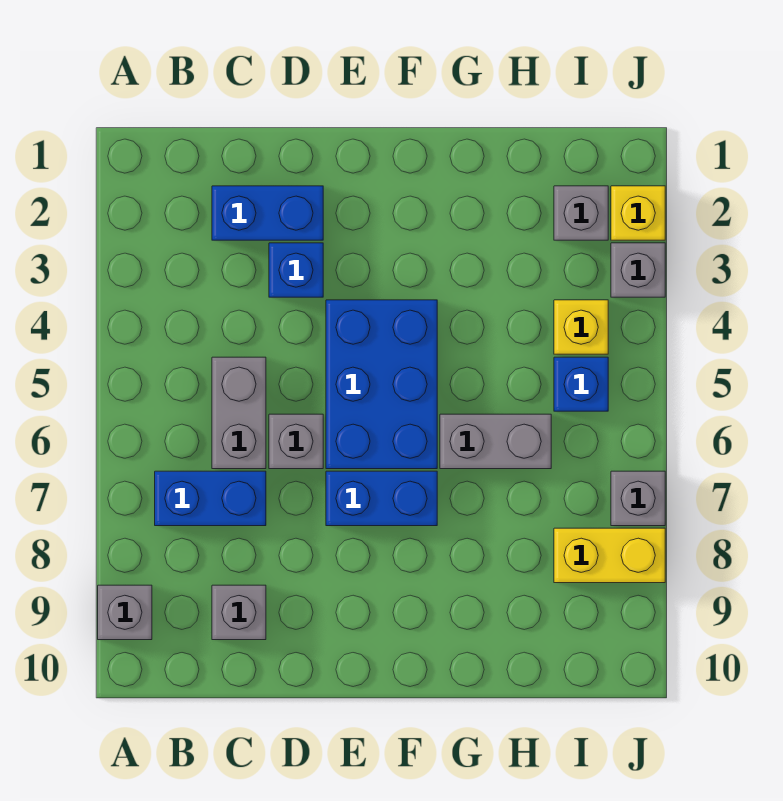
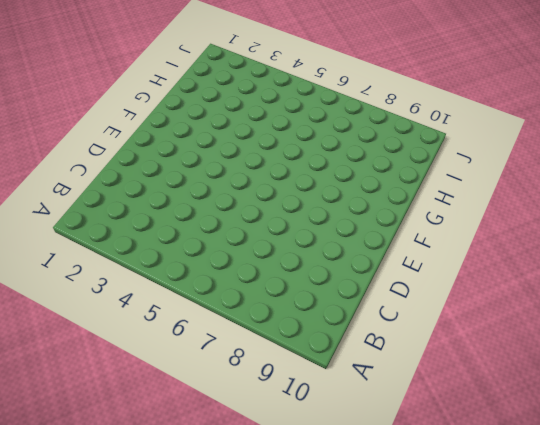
none -> grey 1x1 brick [98,585,152,640]
none -> blue 1x2 brick [155,471,266,526]
none -> blue 1x2 brick [212,186,323,240]

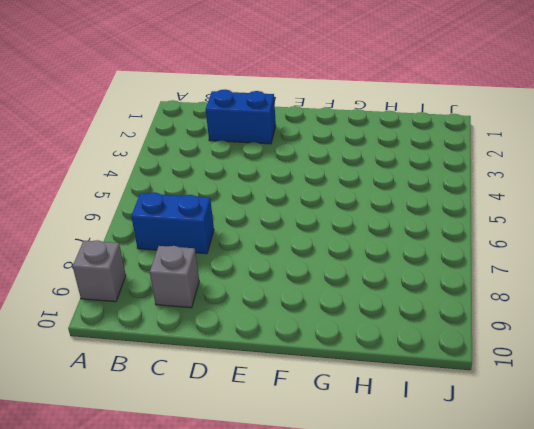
none -> grey 1x2 brick [212,357,266,469]
none -> blue 1x1 brick [269,243,323,297]
none -> grey 1x1 brick [269,414,323,469]

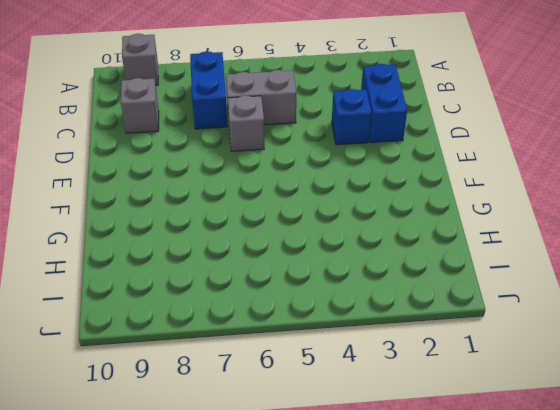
none -> blue 2x3 brick [326,300,437,469]
none -> blue 1x2 brick [326,471,437,526]
none -> grey 1x2 brick [440,414,551,469]

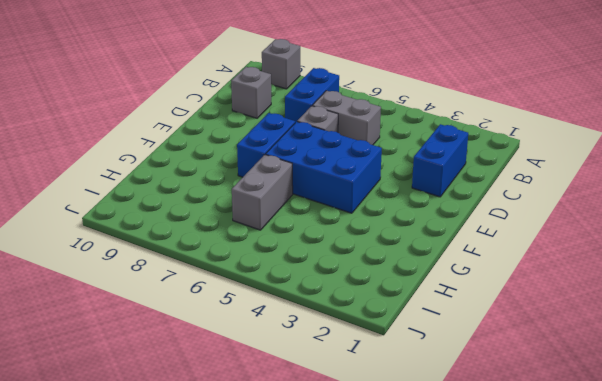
none -> blue 1x1 brick [269,243,323,297]
none -> grey 1x1 brick [554,186,608,240]
none -> yellow 1x1 brick [554,300,608,354]

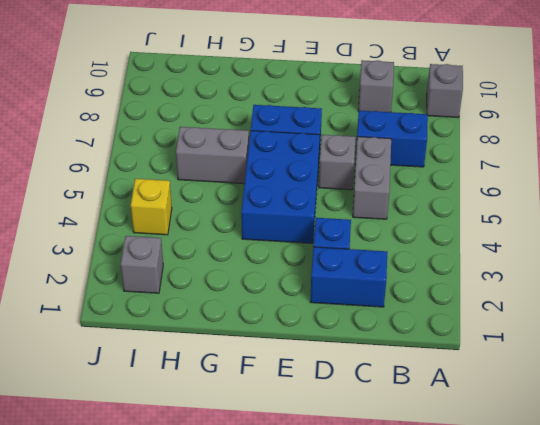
none -> blue 1x1 brick [554,357,608,411]
none -> yellow 1x2 brick [554,528,665,583]
none -> yellow 1x1 brick [611,186,665,240]

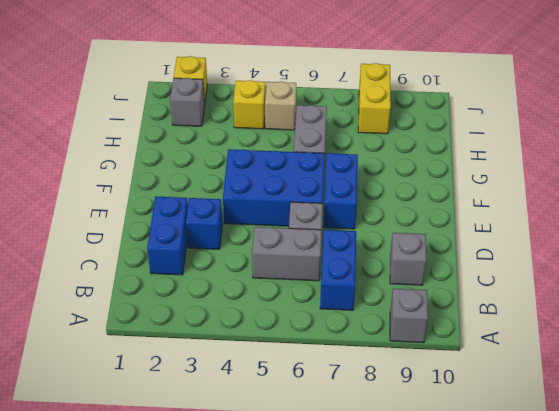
tan 1x1 brick [265,81,296,130] -> blue 1x1 brick [554,357,608,411]
none -> grey 1x1 brick [611,243,665,297]
none -> grey 1x1 brick [611,471,665,526]

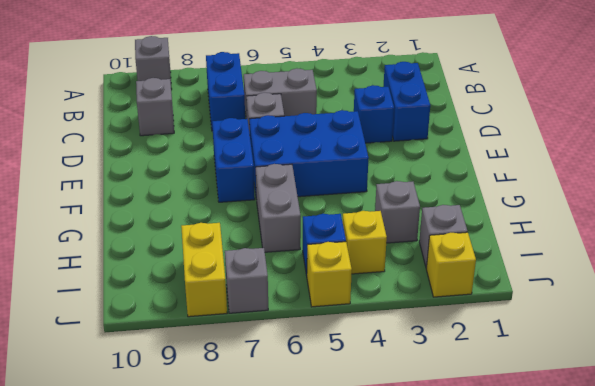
grey 1x1 brick [375,181,420,243] -> grey 1x1 brick moved to [611,243,665,297]
yellow 1x1 brick [307,242,352,307] -> none

